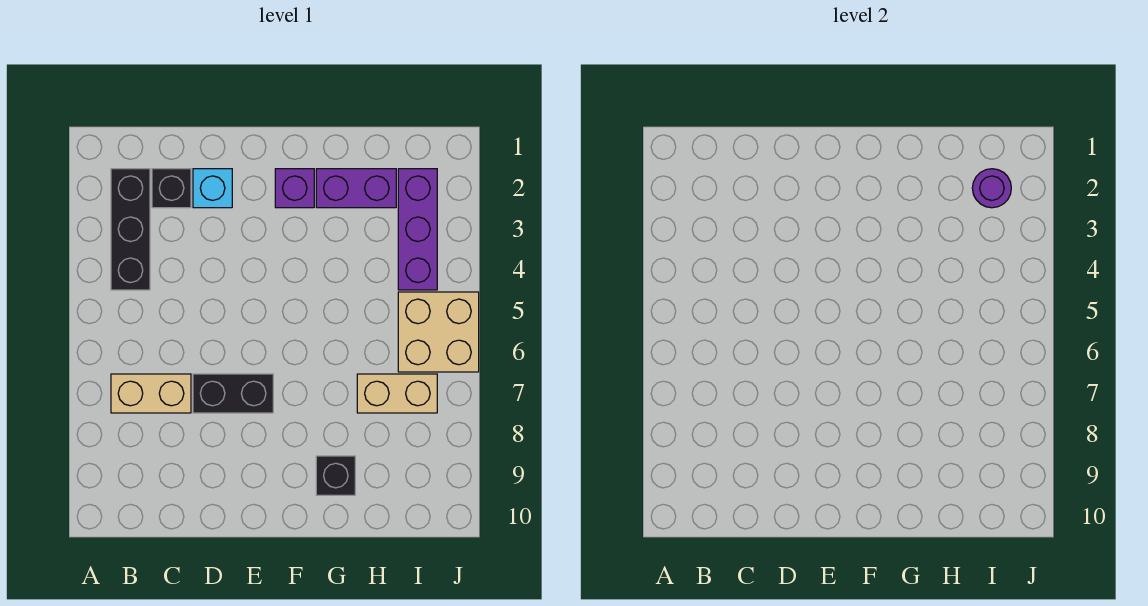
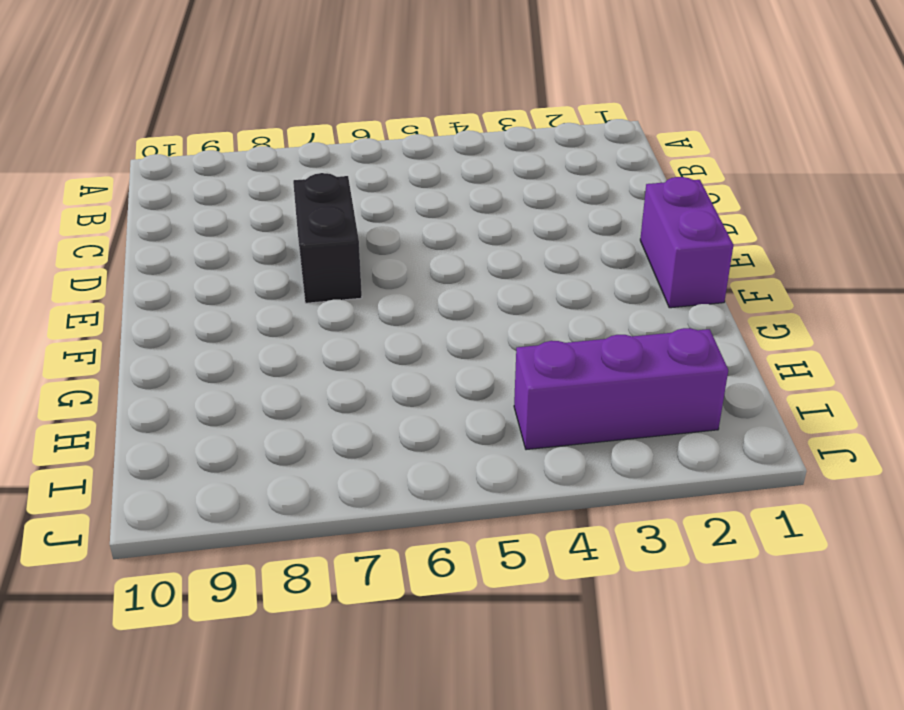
purple 1x2 brick [640,177,733,308] -> purple 1x2 brick moved to [316,169,396,208]
none -> black 1x3 brick [111,169,150,290]
none -> tan 1x2 brick [111,374,191,413]
none -> black 1x1 brick [152,169,191,208]

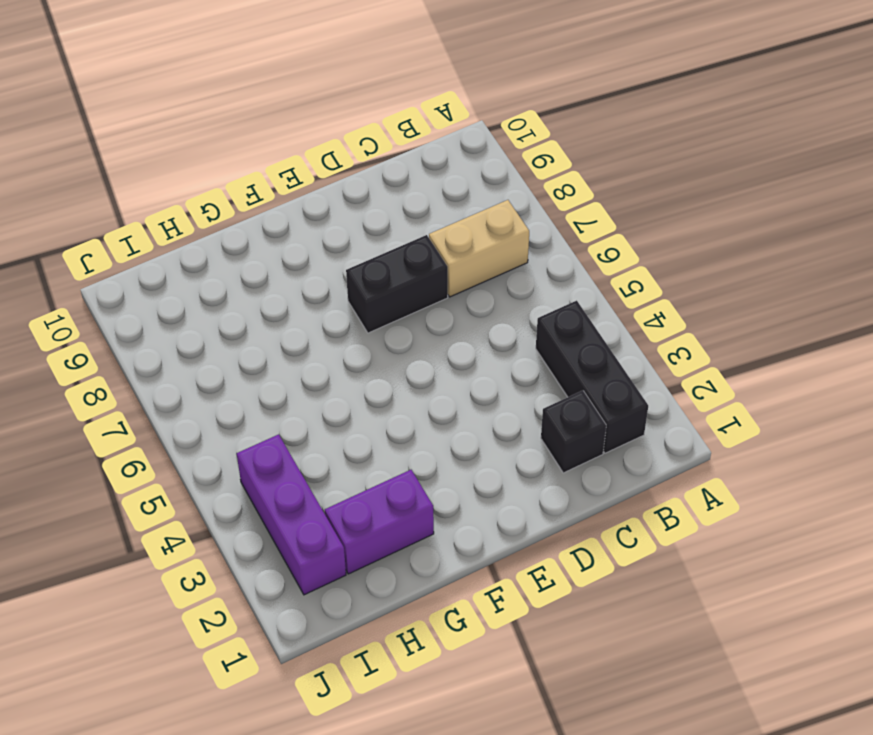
none -> cyan 1x1 brick [193,169,232,208]
none -> purple 1x1 brick [275,169,314,208]
none -> black 1x1 brick [316,456,355,495]

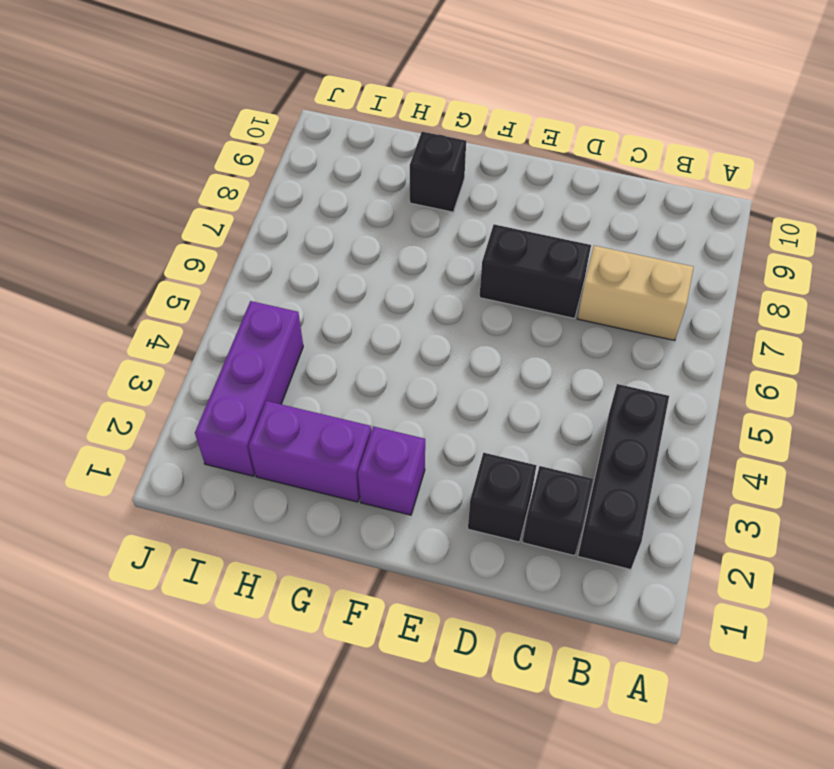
black 1x1 brick [468,453,537,542] -> cyan 1x1 brick [193,169,232,208]
none -> tan 1x2 brick [357,374,437,413]
none -> tan 2x2 brick [398,292,479,372]
none -> purple 1x1 round brick [972,169,1011,208]

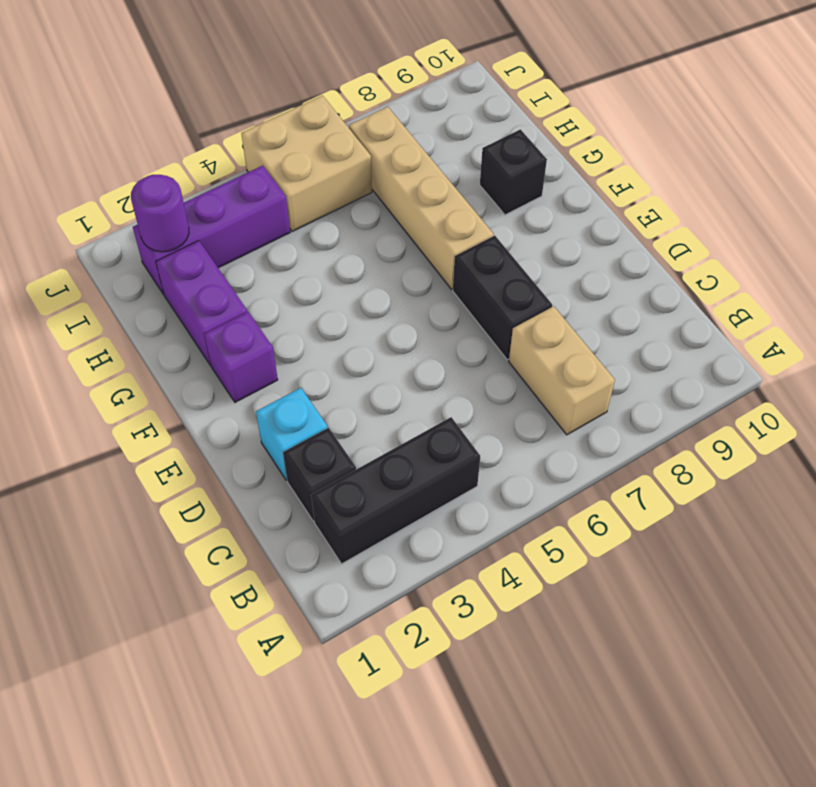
tan 1x4 brick [349,107,494,289] -> tan 1x2 brick [357,374,437,413]

